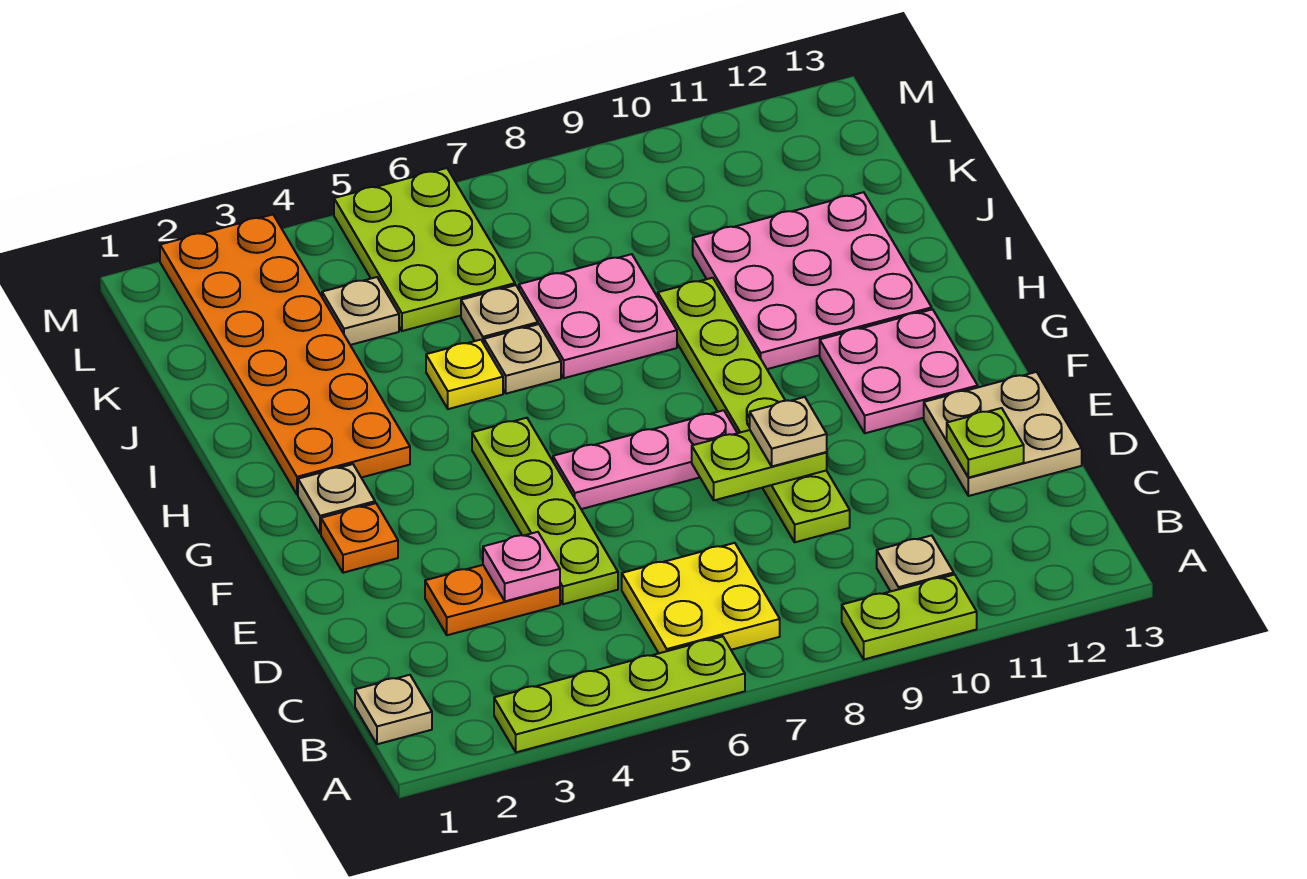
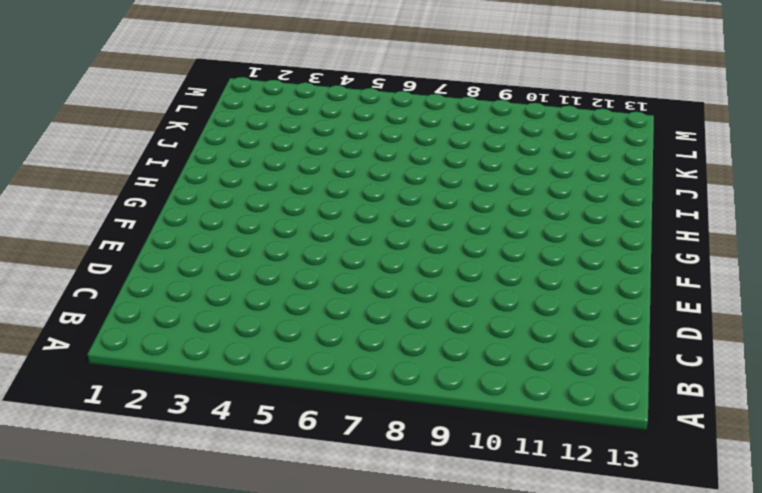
none -> lime 1x4 plate [494,636,745,752]
none -> lime 1x2 plate [842,574,977,659]
none -> tan 1x1 plate [355,675,432,744]

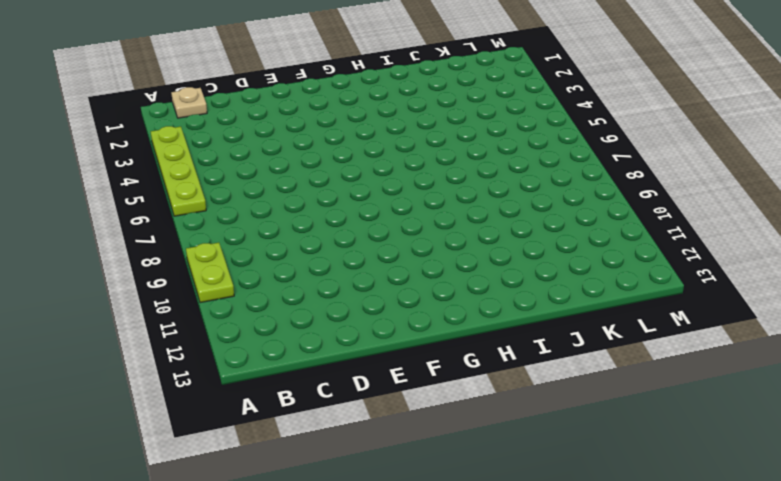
none -> yellow 2x2 plate [622,543,780,653]
none -> tan 1x1 plate [877,535,954,591]
none -> orange 1x2 plate [425,565,560,635]

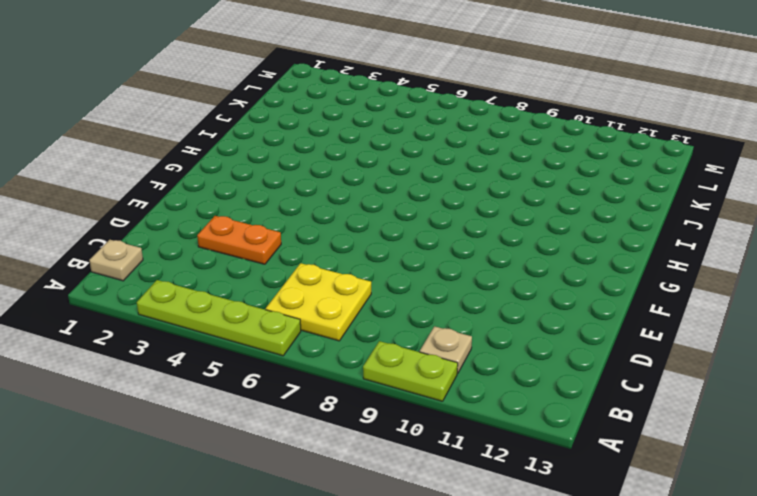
none -> lime 1x4 plate [472,418,618,604]
none -> lime 1x6 plate [658,278,850,542]
none -> tan 2x2 plate [924,372,1082,496]

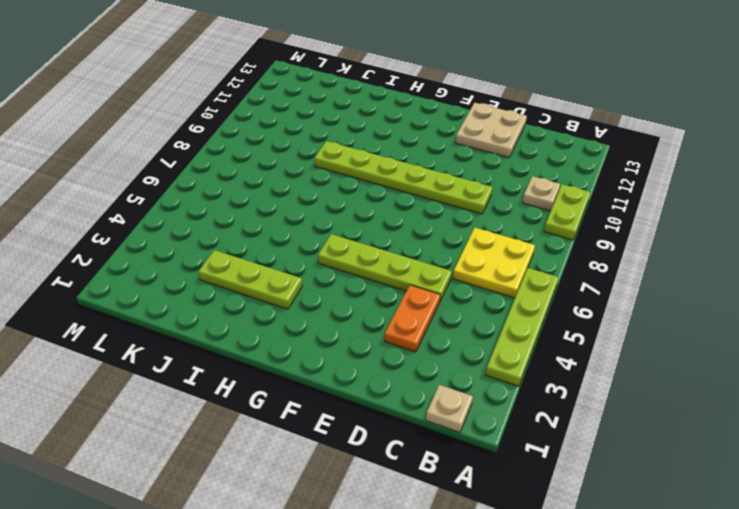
lime 1x3 plate [198,250,302,309] -> orange 2x6 plate [160,215,410,495]
none -> orange 1x1 plate [321,503,398,573]
none -> pink 1x3 plate [553,410,737,509]
none -> pink 2x2 plate [820,309,978,433]

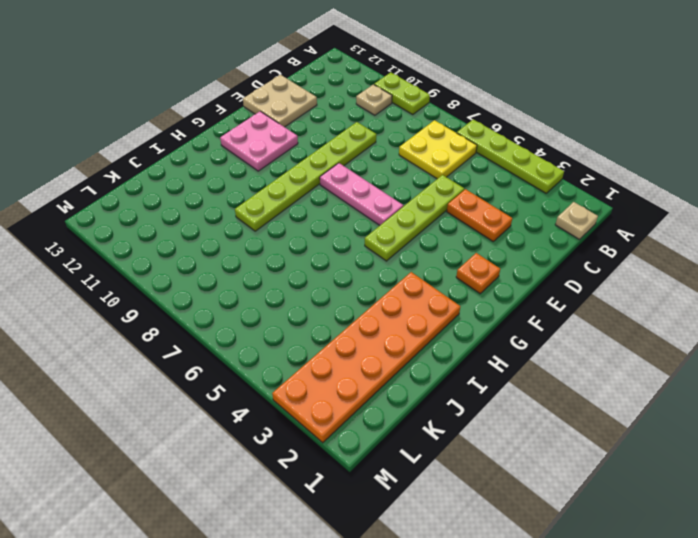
none -> tan 1x1 plate [298,464,375,534]
none -> pink 3x3 plate [693,192,932,369]
none -> yellow 1x1 plate [426,340,503,409]

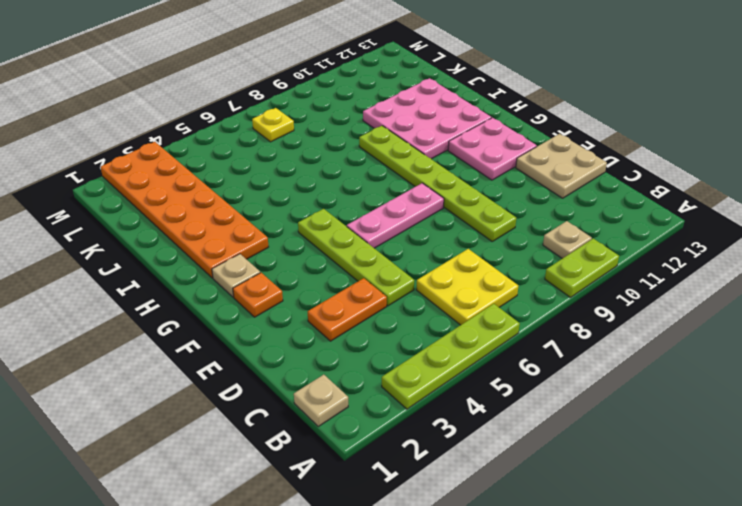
yellow 1x1 plate [252,108,294,142] -> yellow 1x1 plate moved to [426,340,503,409]
none -> tan 1x1 plate [484,324,561,394]
none -> pink 2x2 plate [519,254,677,378]
none -> tan 1x1 plate [461,285,538,344]

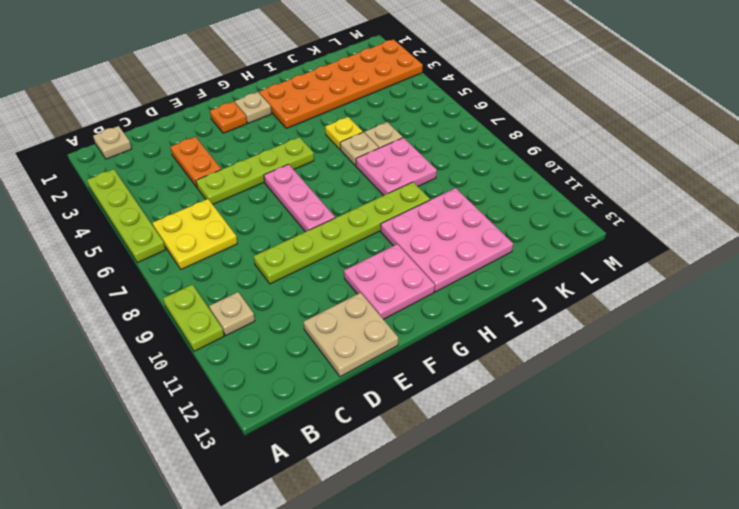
none -> tan 1x1 plate [322,277,399,345]
none -> lime 2x3 plate [334,168,515,331]
none -> pink 1x1 plate [483,532,560,601]

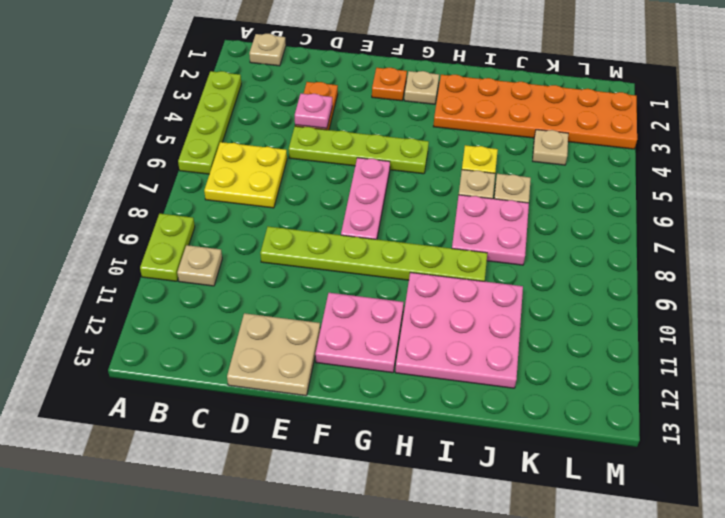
none -> lime 2x3 plate [334,168,515,331]
none -> lime 1x1 plate [947,408,1024,478]
none -> lime 1x2 plate [692,430,827,500]

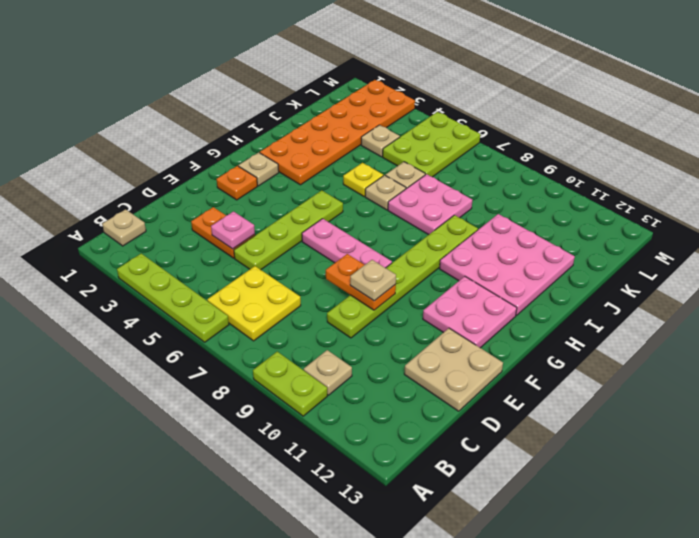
orange 1x2 plate [326,254,396,310] -> lime 1x2 plate [692,430,827,500]
none -> lime 1x1 plate [947,408,1024,478]

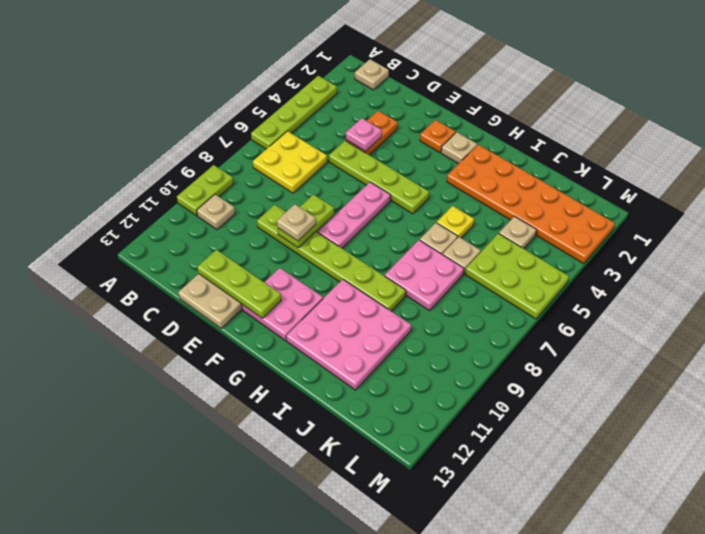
lime 1x3 plate [197,250,281,318] -> lime 1x1 plate [947,408,1024,478]

